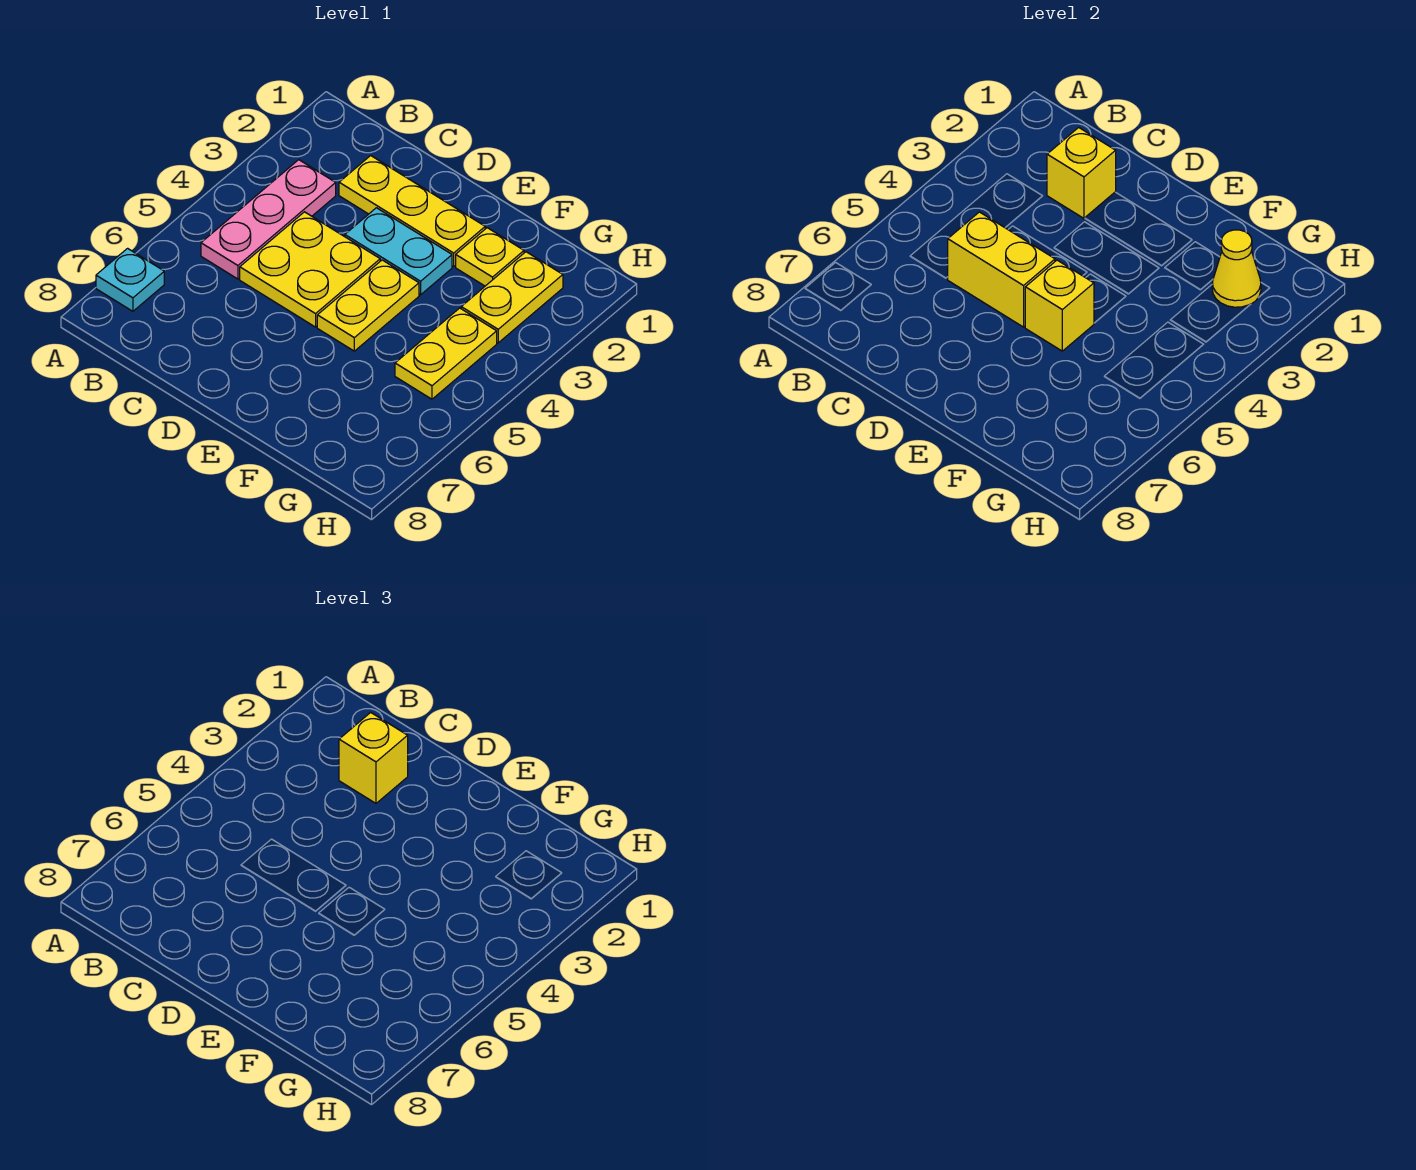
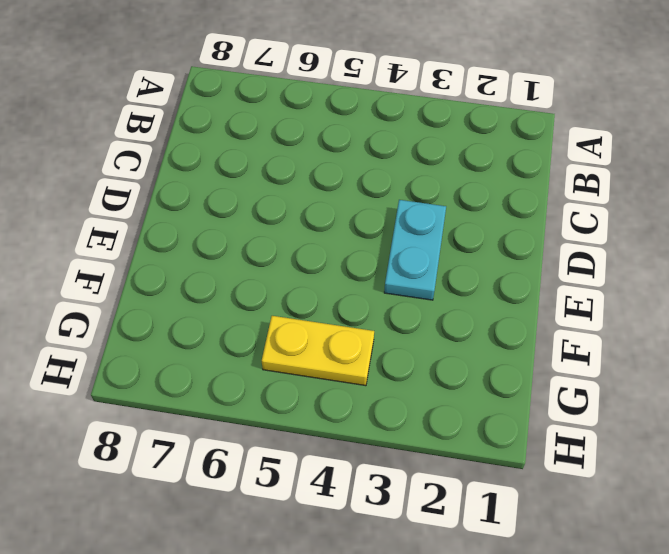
none -> cyan 1x1 plate [96,248,164,311]
none -> pink 1x3 plate [201,160,336,279]
none -> yellow 1x3 plate [339,156,485,266]

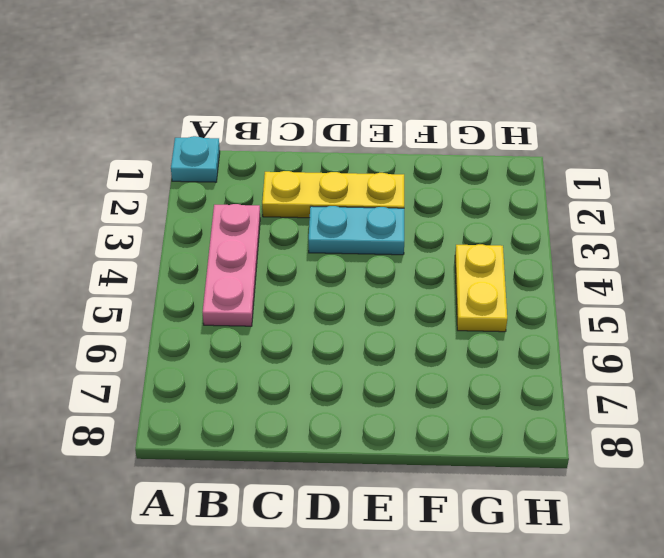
cyan 1x1 plate [171,136,220,182] -> cyan 1x1 plate moved to [96,248,164,311]
none -> yellow 2x2 plate [240,212,380,327]
none -> yellow 1x2 plate [317,260,419,351]
none -> yellow 1x1 plate [456,228,524,286]

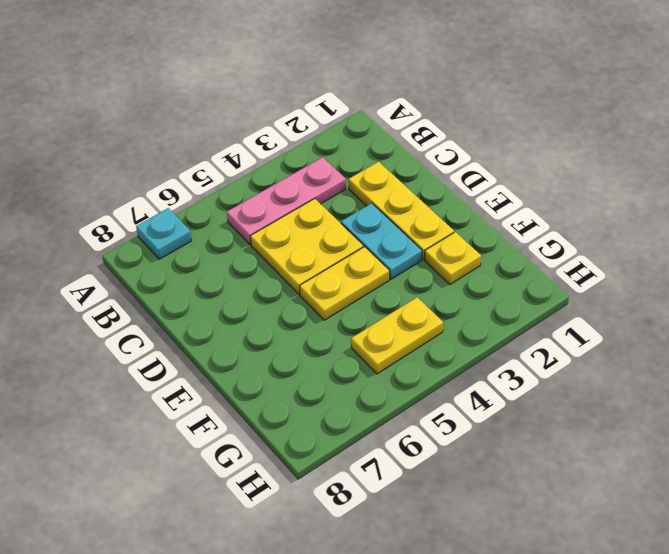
none -> yellow 1x2 plate [461,252,563,343]
none -> yellow 1x1 brick [1047,127,1116,218]
none -> yellow 1x2 brick [948,212,1055,327]

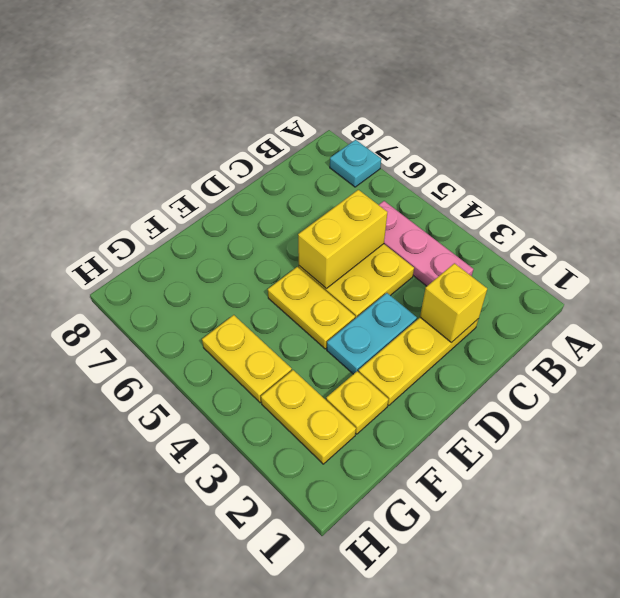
none -> yellow 1x1 brick [1025,260,1094,351]
none -> yellow 1x1 cone [1212,230,1261,307]
none -> yellow 1x1 brick [339,712,408,803]

